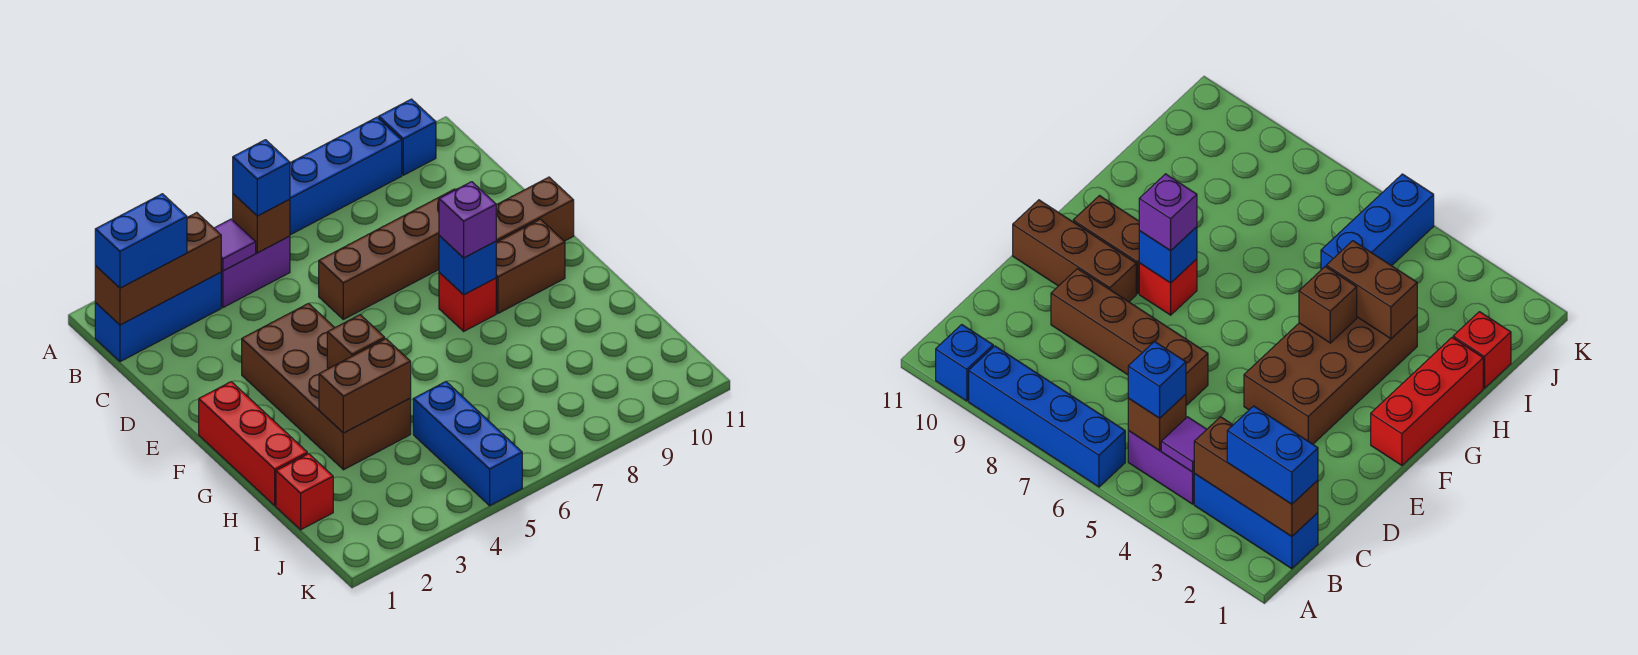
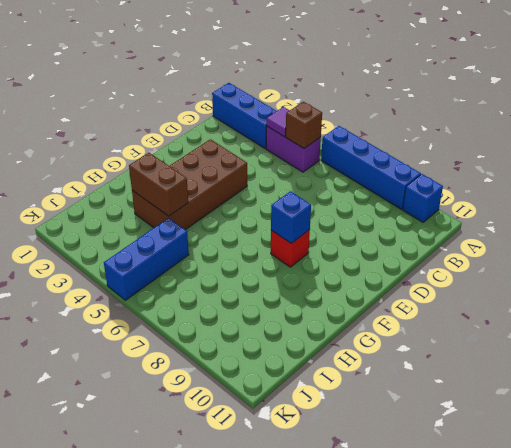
none -> brown 1x4 brick [319,189,455,319]
none -> brown 1x3 brick [496,177,574,242]
none -> red 1x3 brick [199,382,307,506]

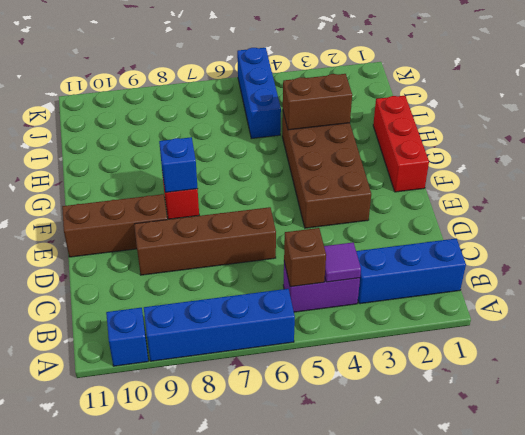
none -> brown 1x2 brick [496,219,565,313]
none -> red 1x1 brick [276,454,333,530]
none -> brown 1x3 brick [95,213,221,325]

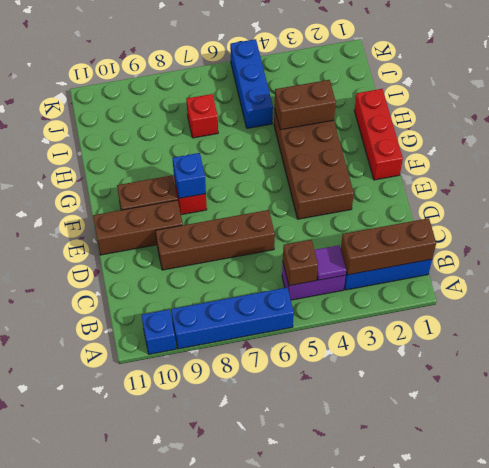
red 1x1 brick [187,94,218,138] -> red 1x1 brick moved to [276,454,333,530]
none -> brown 1x1 brick [327,315,385,369]
none -> blue 1x2 brick [95,194,187,288]
none -> blue 1x1 brick [233,140,290,216]

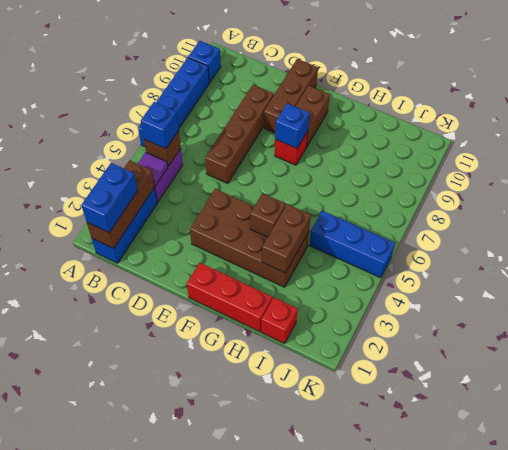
none -> purple 1x1 brick [439,182,496,258]

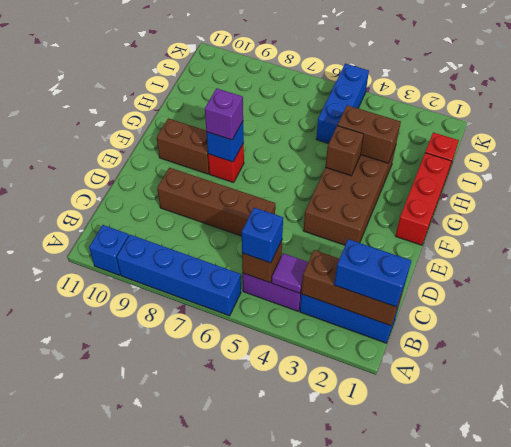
none -> brown 1x3 brick [496,177,574,242]

